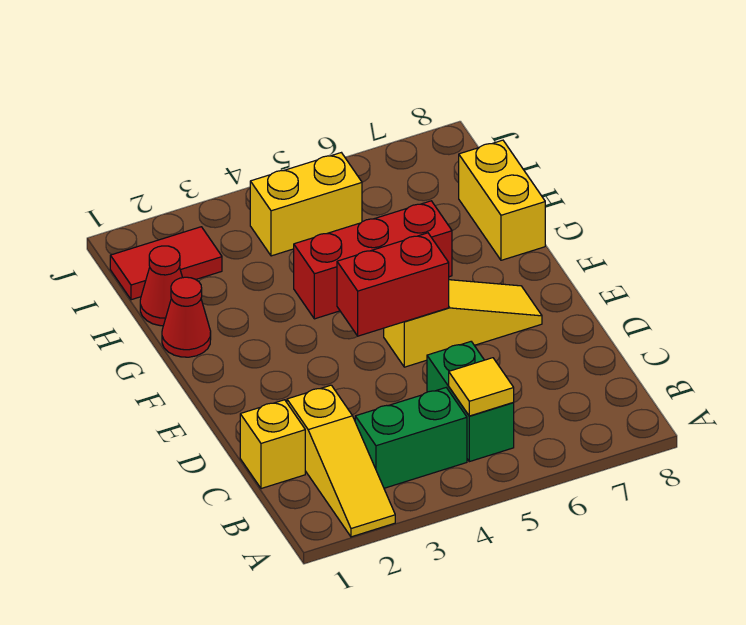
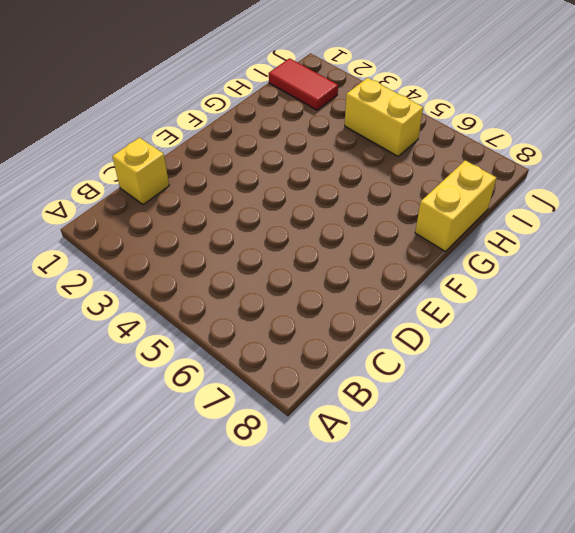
none -> yellow 1x3 slope [287,385,395,537]
none -> green 1x2 brick [355,388,467,488]
none -> green 1x2 brick [427,342,514,462]

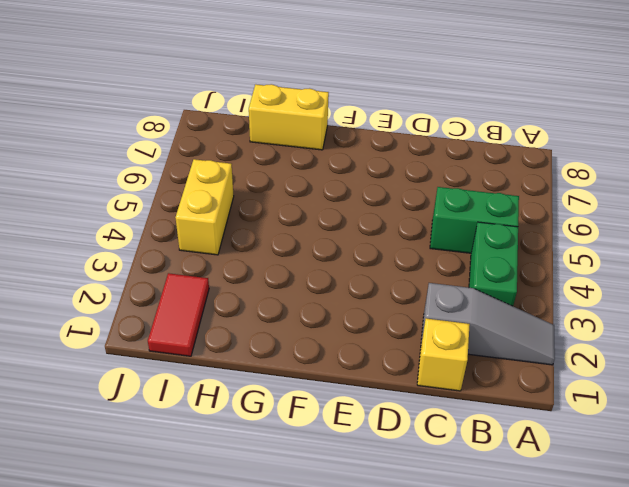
grey 1x3 slope [421,283,555,365] -> yellow 1x3 slope [287,385,395,537]
none -> yellow 1x3 slope [384,280,542,367]
none -> red 1x1 cone [162,277,211,357]
none -> red 1x3 brick [294,201,452,319]

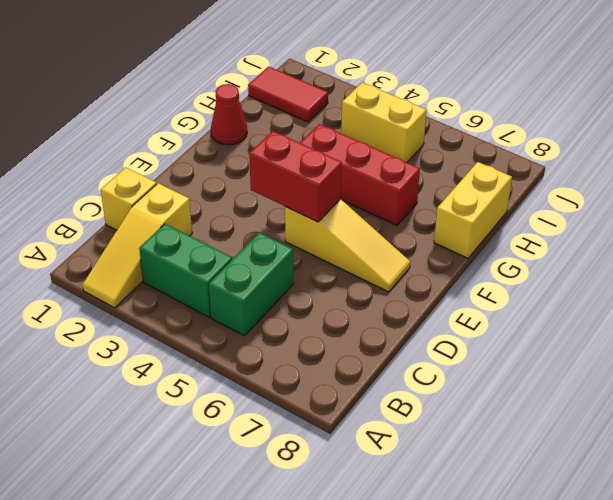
none -> red 1x1 cone [140,246,183,326]
none -> yellow 1x1 tile [449,358,514,416]

